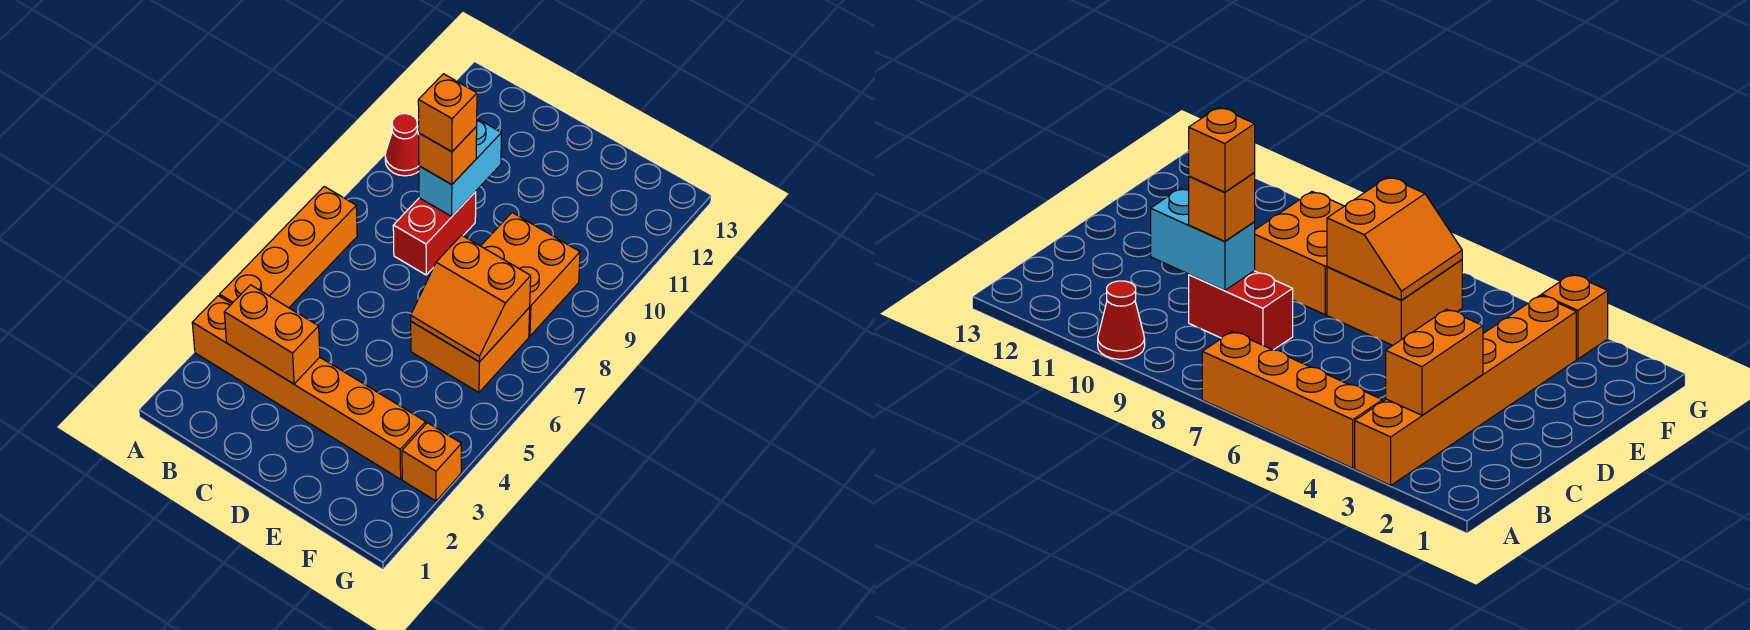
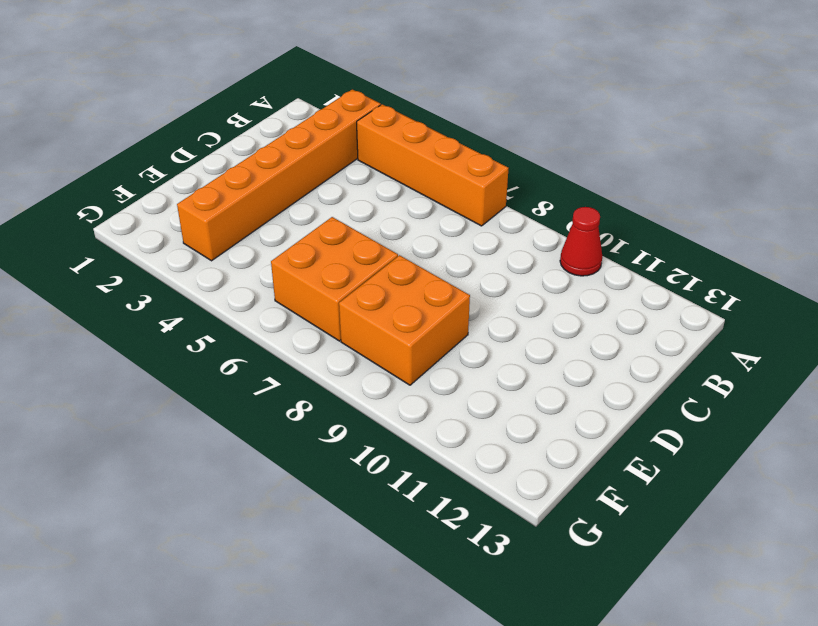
none -> red 1x2 brick [393,192,476,275]
none -> orange 1x1 brick [402,423,461,501]
none -> orange 1x2 brick [224,285,320,384]

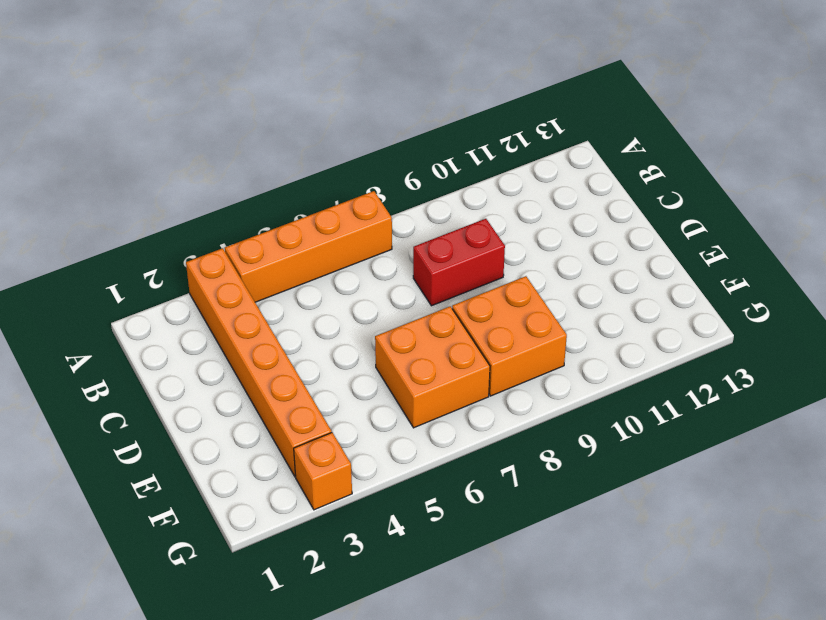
none -> red 1x1 cone [385,114,419,176]
none -> orange 1x2 brick [224,285,320,384]
none -> cyan 1x2 brick [419,119,502,216]

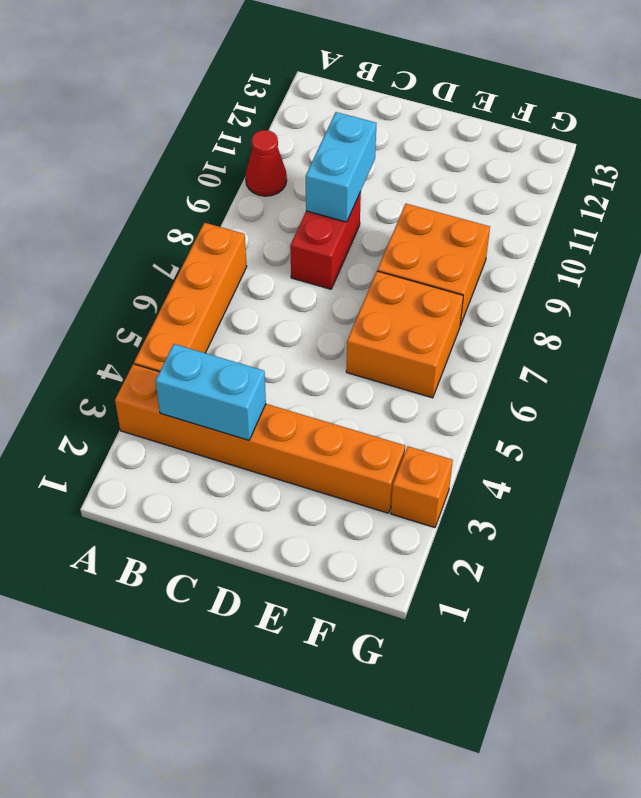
cyan 1x2 brick [155,344,266,440] -> orange 1x2 brick [224,285,320,384]
none -> orange 2x2 slope [411,235,531,362]
none -> orange 1x1 brick [419,127,477,185]
none -> orange 1x1 brick [418,74,477,152]

